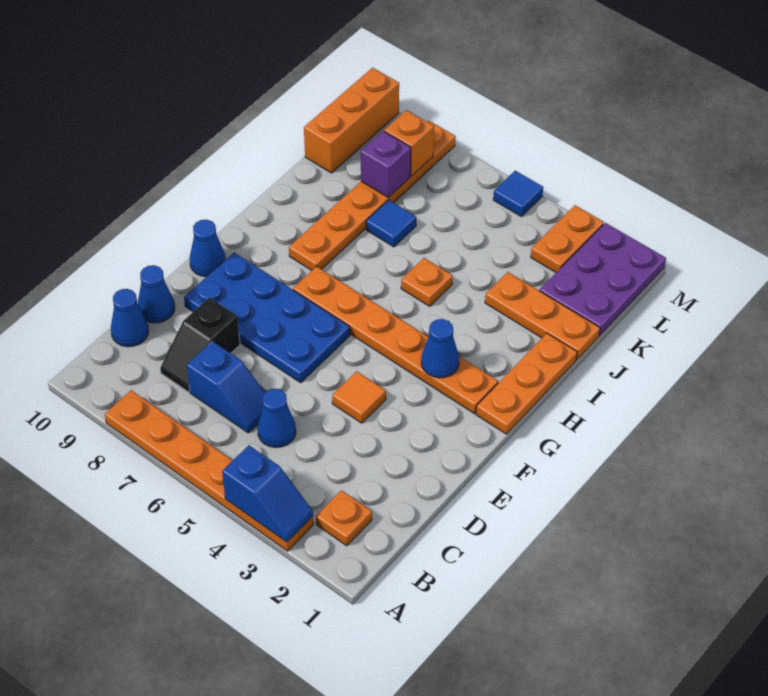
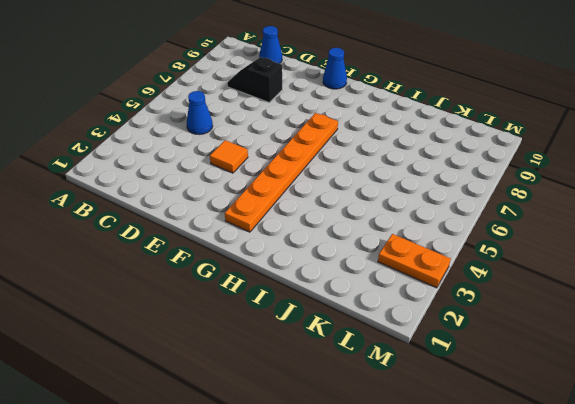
none -> orange 1x6 plate [105,390,313,551]
none -> orange 1x1 plate [316,490,372,546]
none -> blue 1x2 slope [187,341,265,433]

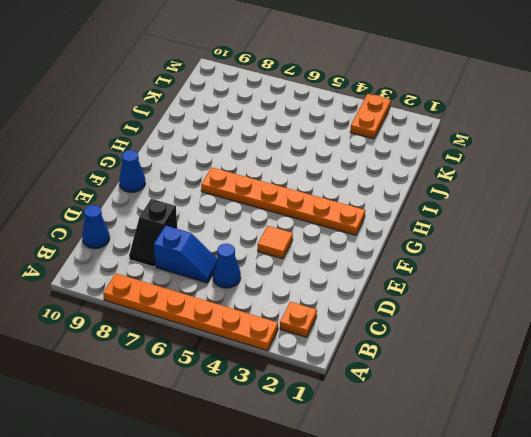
none -> blue 1x1 cone [138,265,175,323]
none -> blue 2x4 plate [184,253,350,383]
none -> orange 1x3 plate [476,333,577,434]

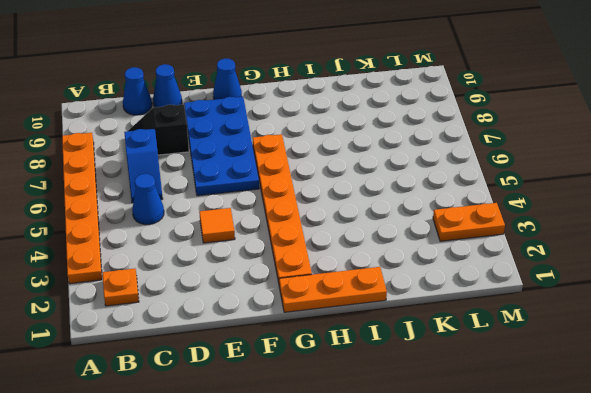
none -> orange 1x6 plate [289,120,456,270]
none -> orange 1x1 plate [401,258,452,306]
none -> orange 1x3 plate [485,272,600,359]

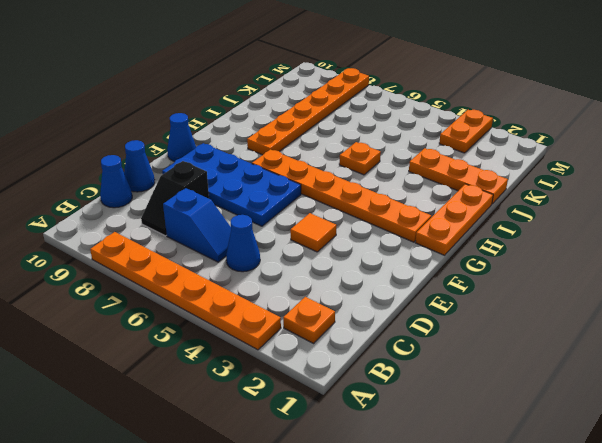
none -> blue 1x1 tile [366,200,416,247]
none -> purple 2x3 plate [540,223,666,336]
none -> orange 1x3 brick [304,68,399,173]

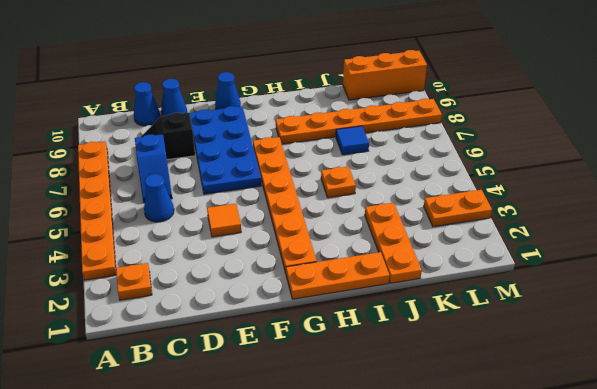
none -> purple 2x3 plate [540,223,666,336]
none -> blue 1x1 tile [493,171,543,217]
none -> blue 1x2 slope [222,445,313,542]

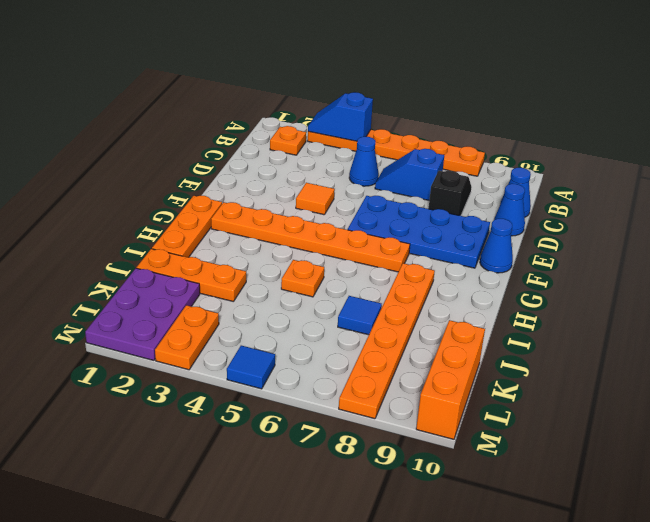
none -> blue 1x1 cone [421,319,459,378]
none -> purple 1x1 brick [361,131,411,198]
none -> orange 1x1 brick [384,110,434,176]

